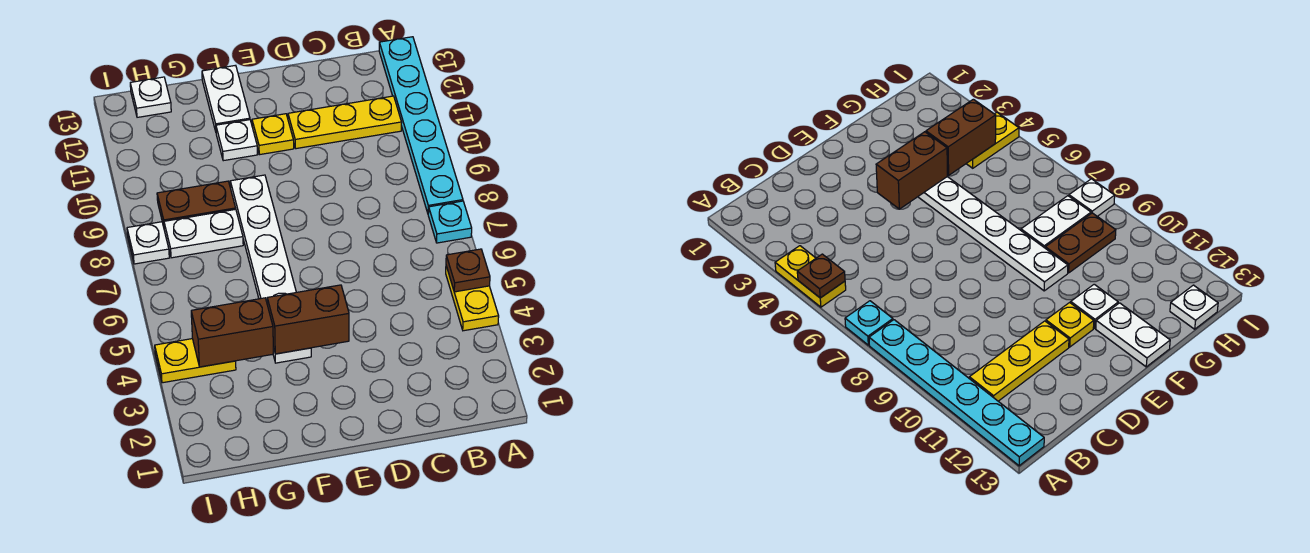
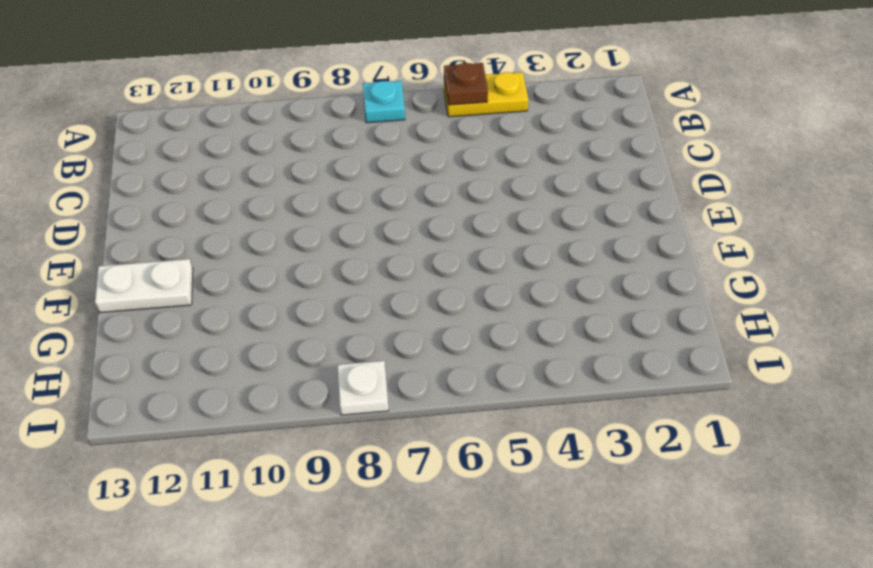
none -> cyan 1x6 plate [379,37,463,213]
none -> yellow 1x3 plate [288,96,402,149]
none -> yellow 1x1 plate [252,114,294,155]

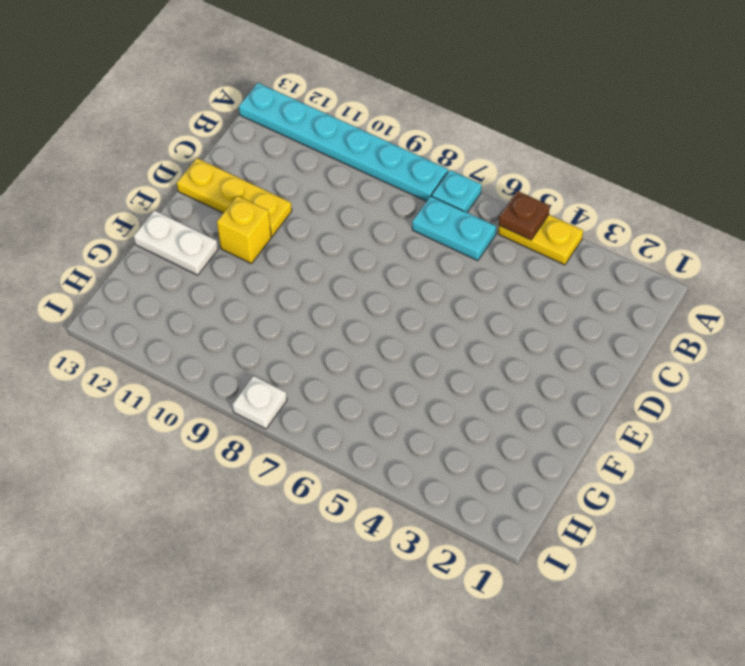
cyan 1x2 plate [412,196,496,261] -> none
yellow 1x3 plate [177,158,292,236] -> yellow 1x3 plate turned to [288,96,402,149]
yellow 1x1 brick [217,196,271,263] -> yellow 1x1 plate [252,114,294,155]
none -> white 1x6 plate [230,175,311,363]
none -> white 1x1 plate [216,120,258,161]
none -> white 1x2 plate [164,209,243,258]

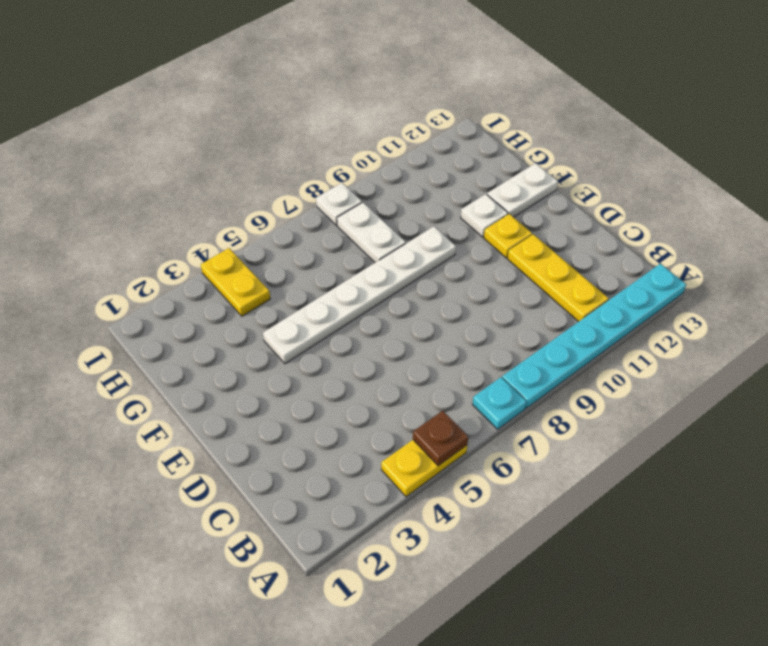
none -> brown 1x2 plate [157,181,236,227]
none -> white 1x1 plate [130,77,171,117]
none -> brown 1x2 brick [267,285,349,354]

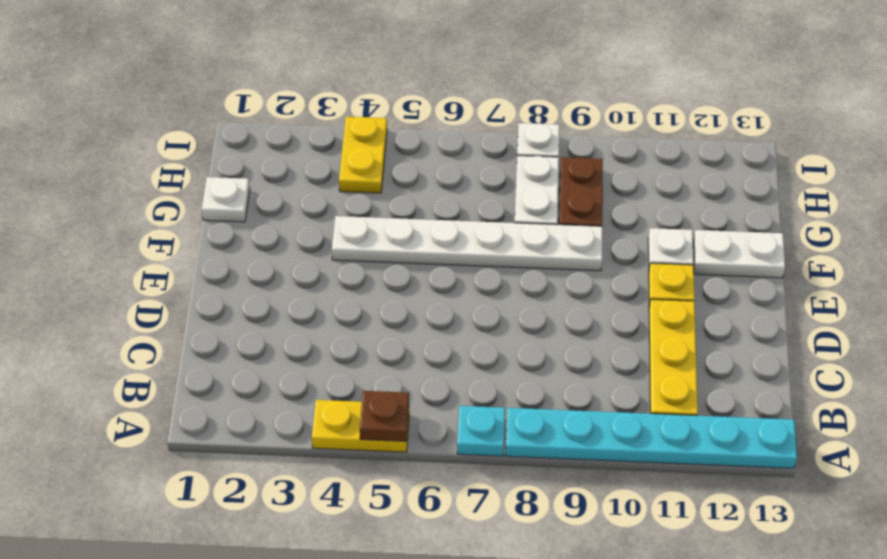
white 1x1 plate [202,177,250,222] -> white 1x1 plate moved to [130,77,171,117]
none -> brown 1x2 brick [267,285,349,354]
none -> brown 1x2 brick [191,298,273,367]

